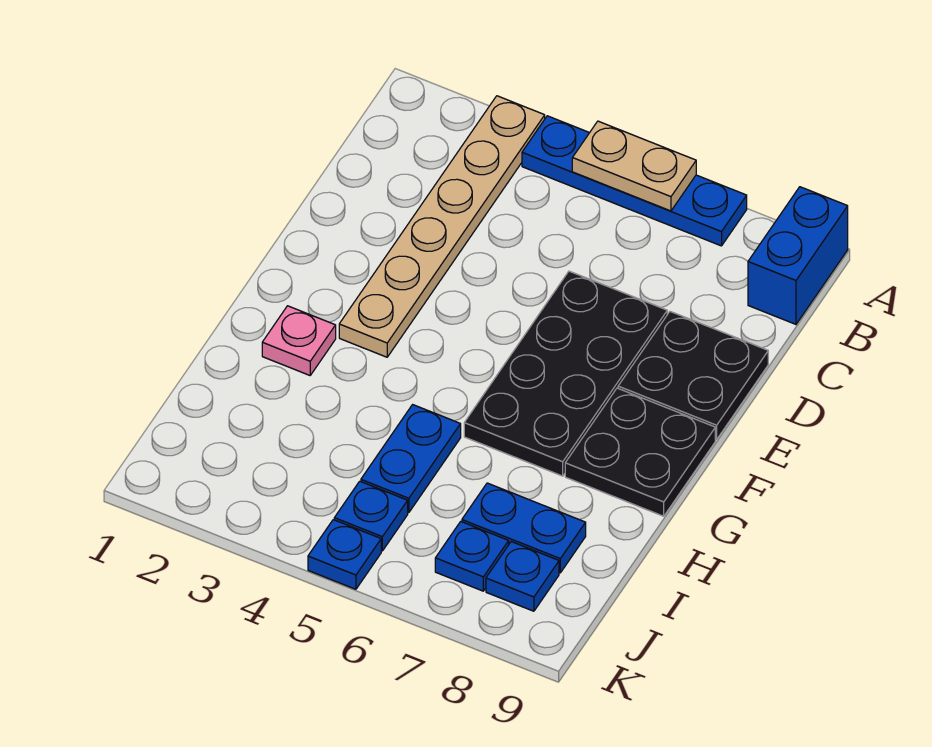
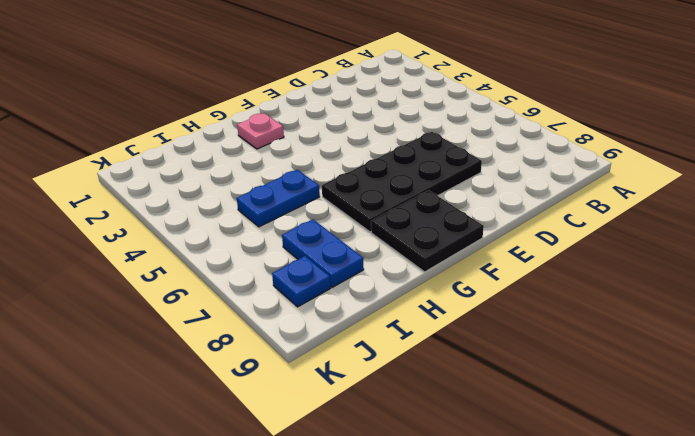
none -> tan 1x6 plate [339,96,545,357]
none -> blue 1x4 plate [522,116,747,246]
none -> blue 1x2 brick [748,187,848,324]

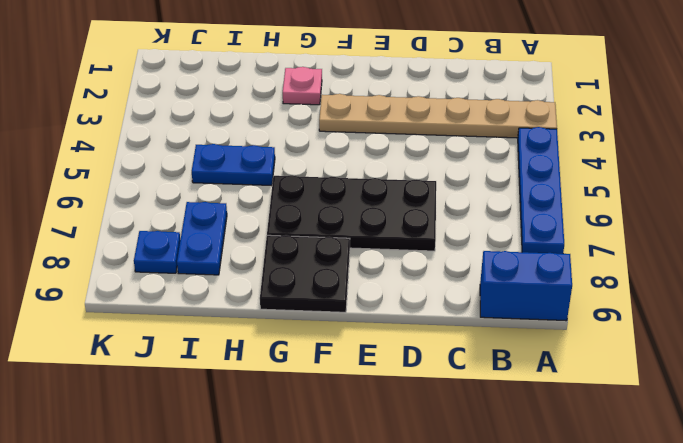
none -> black 2x2 plate [618,312,768,440]
none -> blue 1x1 plate [334,481,408,551]
none -> blue 1x1 plate [435,522,509,591]

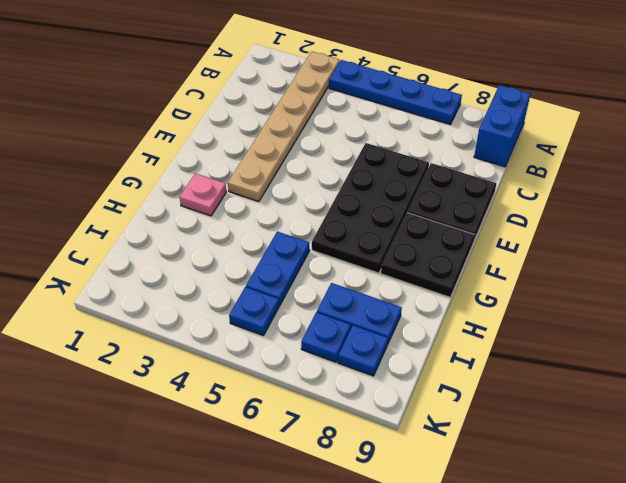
none -> blue 1x1 plate [308,520,381,589]
none -> tan 1x2 plate [572,121,696,211]

